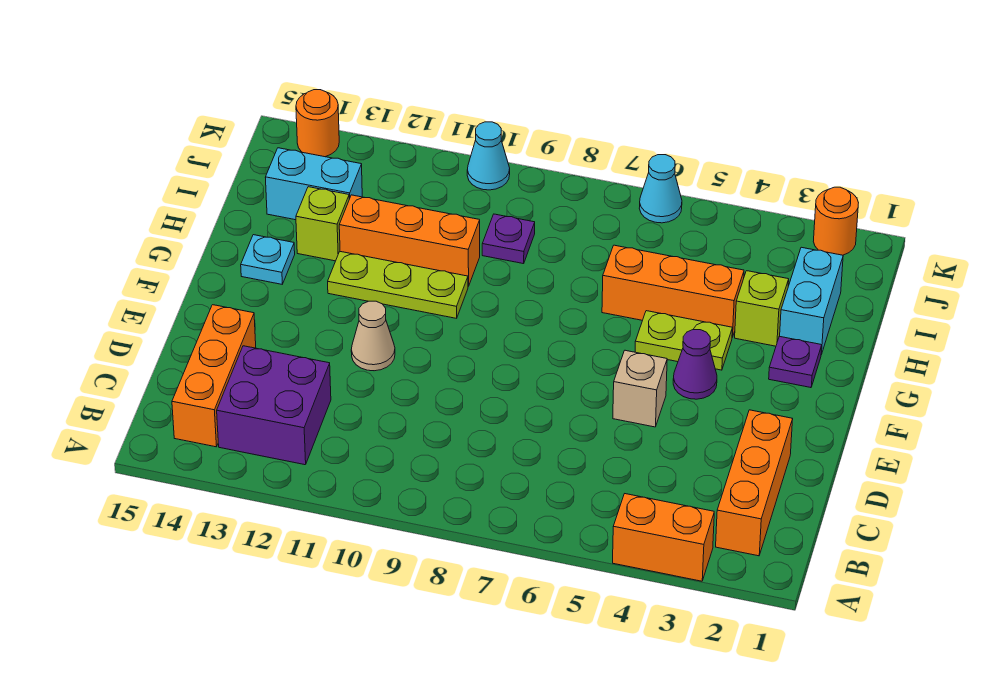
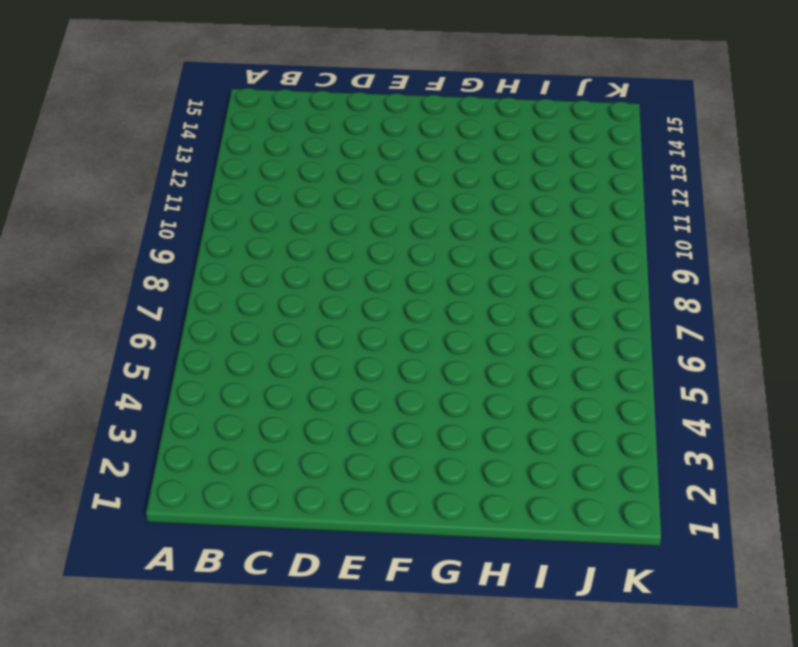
none -> orange 1x2 brick [613,494,714,581]
none -> orange 1x3 brick [716,410,793,556]
none -> purple 2x2 brick [217,346,331,465]

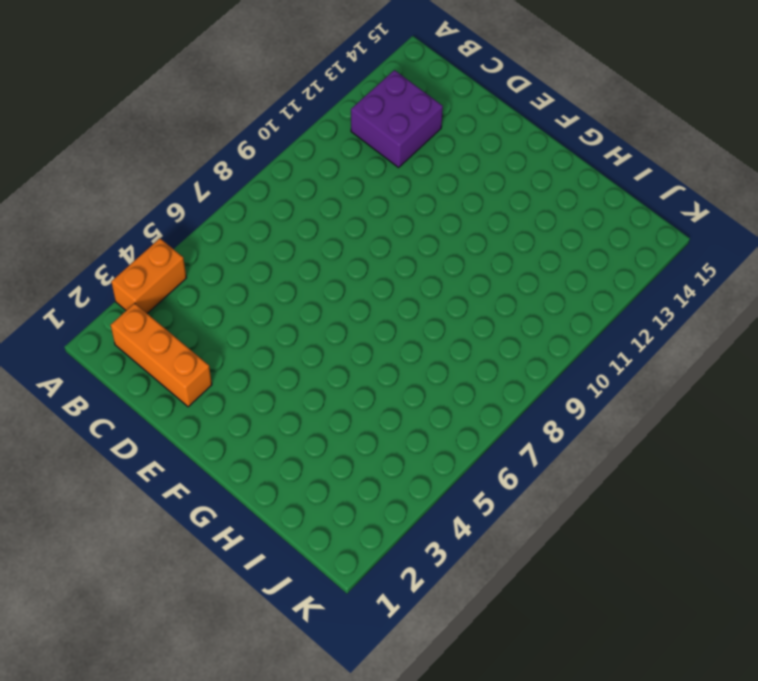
none -> orange 1x3 brick [172,305,256,447]
none -> tan 1x1 brick [613,350,667,427]
none -> tan 1x1 cone [351,301,395,371]

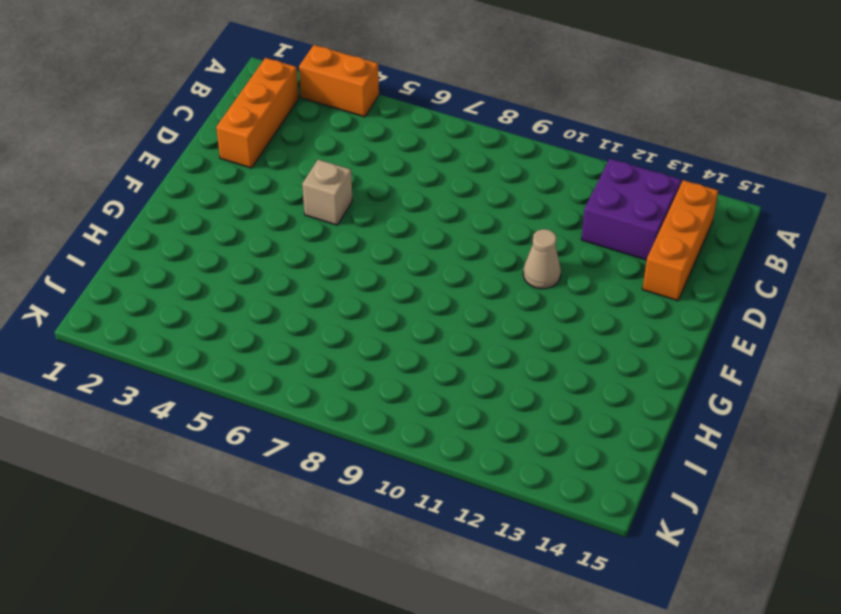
none -> purple 1x1 cone [673,330,717,399]
none -> purple 1x1 plate [769,336,822,388]
none -> lime 1x2 plate [635,311,732,370]

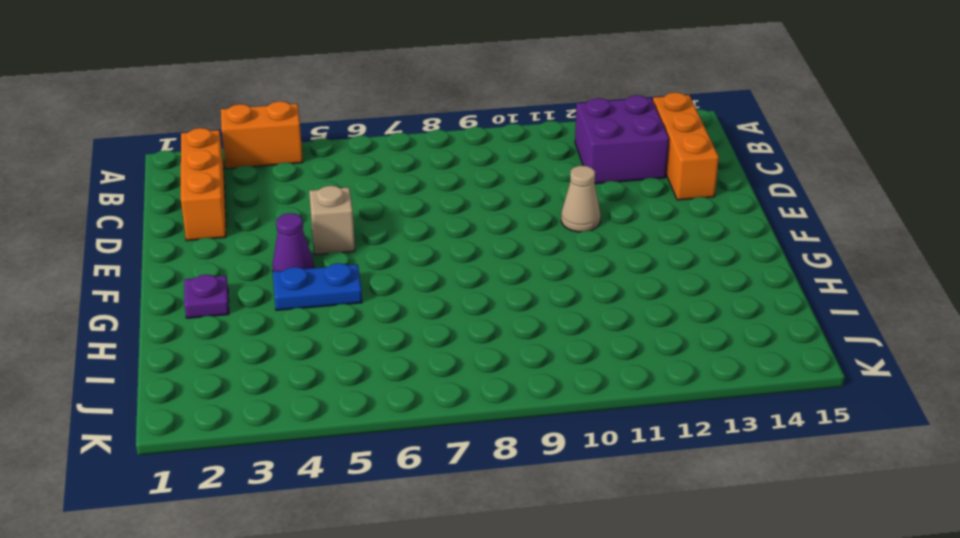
blue 1x2 plate [273,263,362,310] -> lime 1x2 plate [635,311,732,370]
none -> lime 1x3 plate [328,252,468,318]
none -> cyan 1x1 plate [241,235,295,284]
none -> cyan 1x2 brick [780,247,843,355]

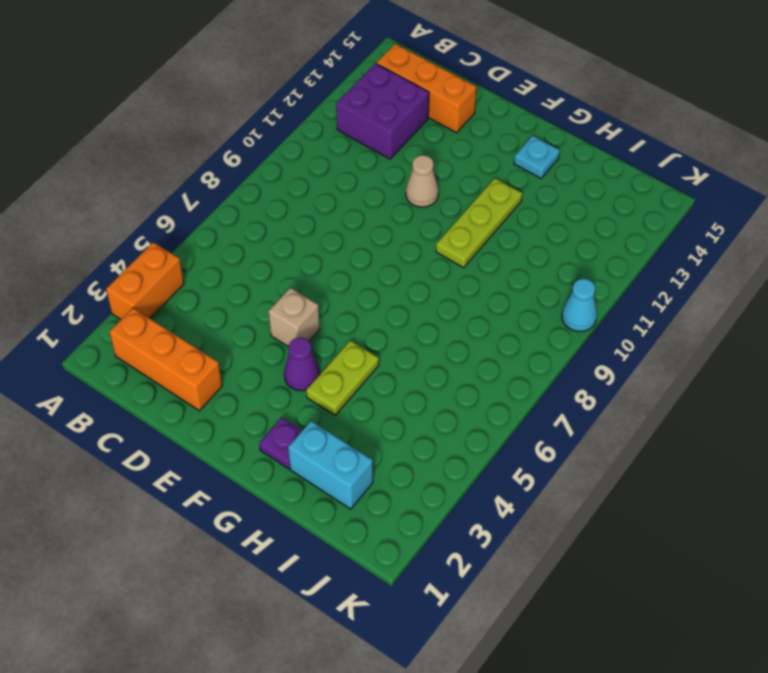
none -> lime 1x1 brick [735,271,789,346]
none -> orange 1x3 brick [602,245,744,337]
none -> orange 1x3 brick [339,195,480,286]

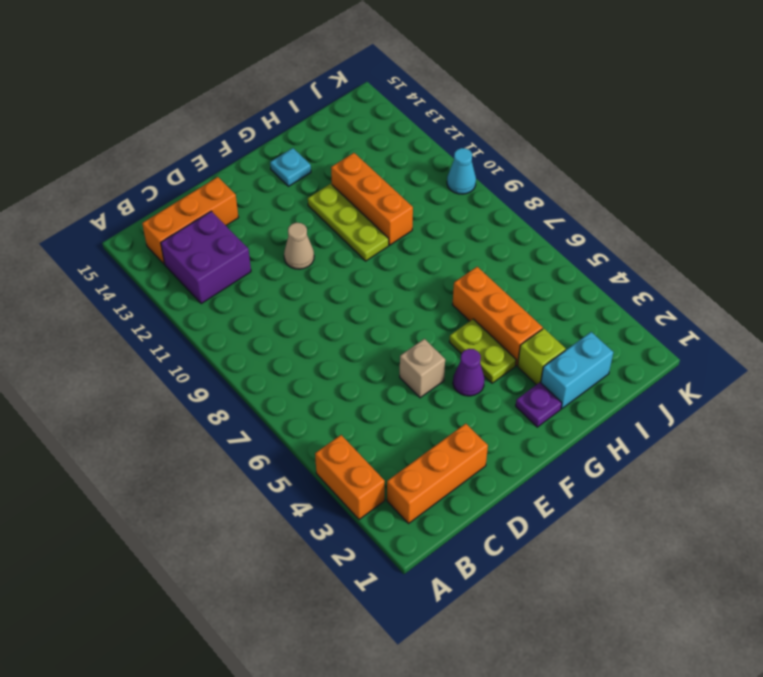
none -> lime 1x1 brick [296,187,349,261]
none -> purple 1x1 plate [482,214,535,264]
none -> cyan 1x2 brick [265,148,362,220]

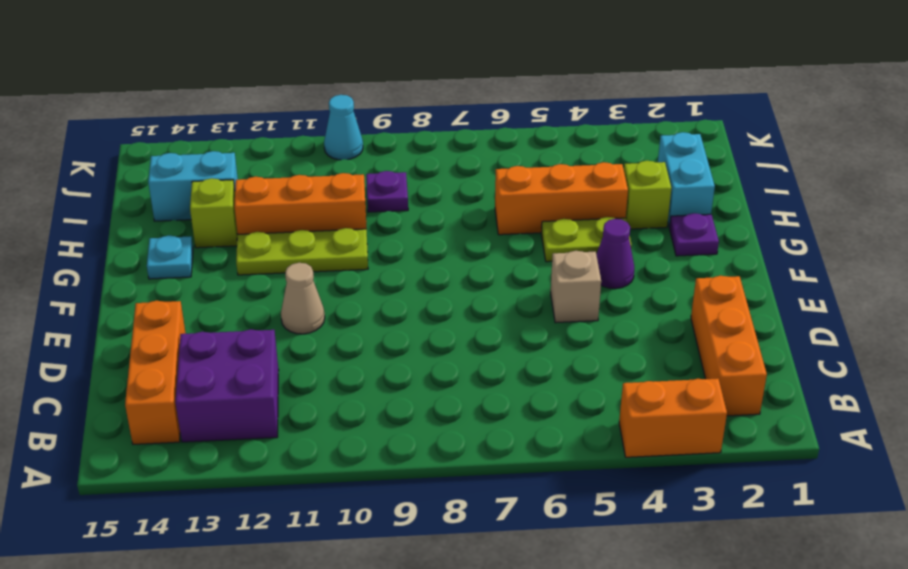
none -> orange 1x1 round brick [813,187,858,255]
none -> cyan 1x1 cone [639,155,682,223]
none -> orange 1x1 round brick [296,90,339,157]

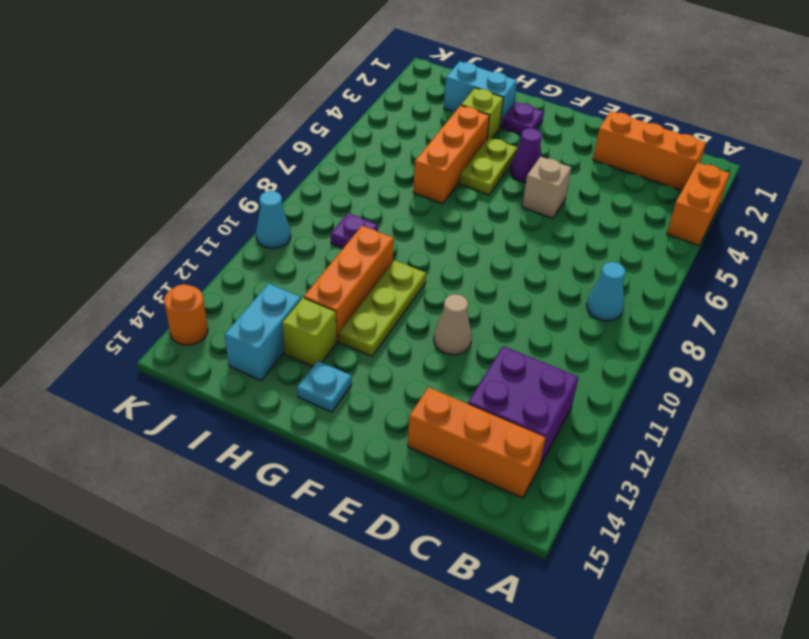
cyan 1x1 cone [587,262,626,321] -> cyan 1x1 cone moved to [639,155,682,223]
none -> orange 1x1 round brick [813,187,858,255]

